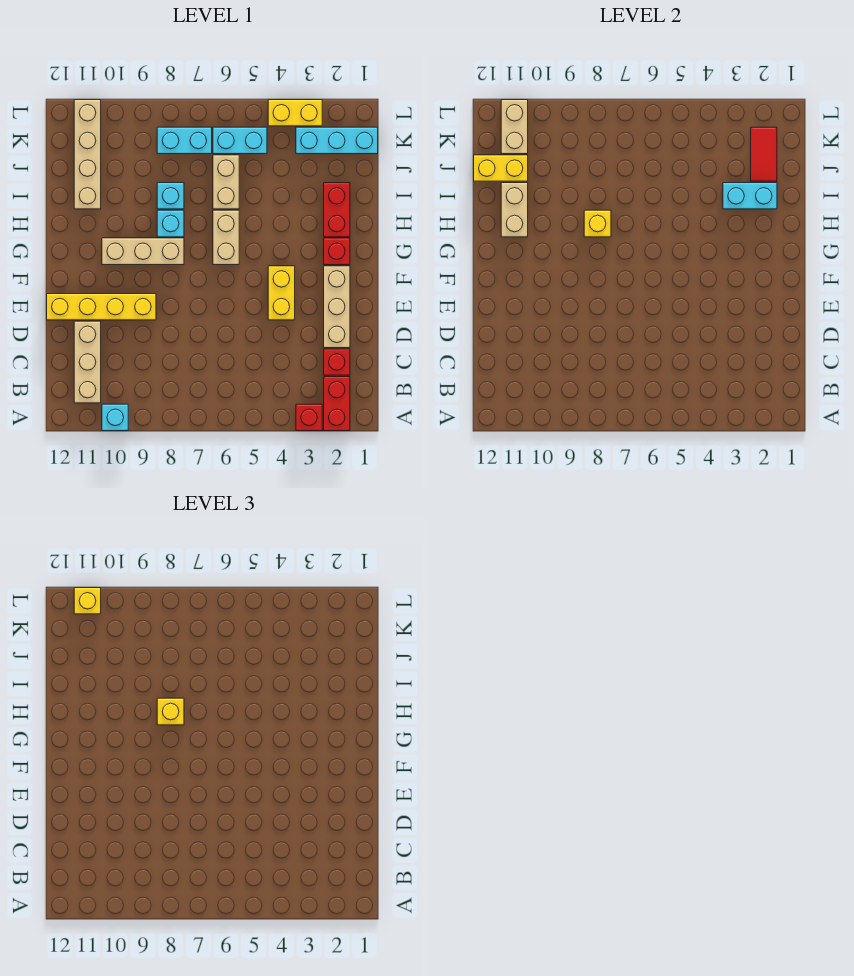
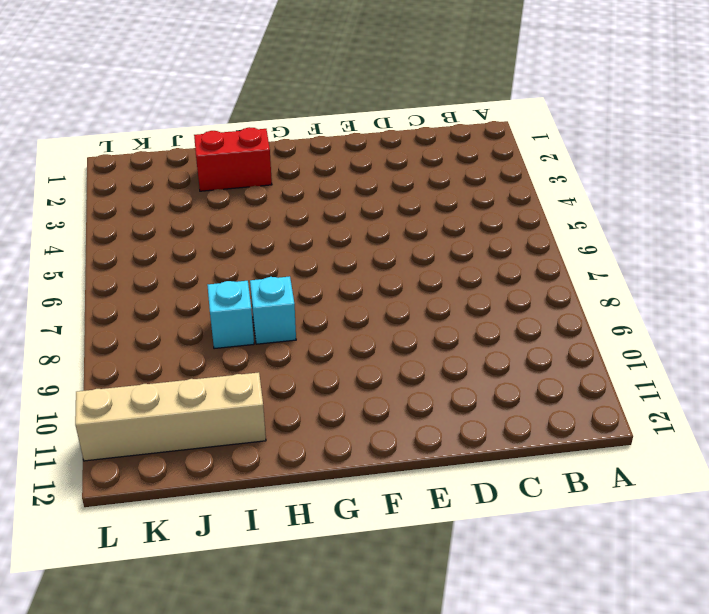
none -> red 1x2 brick [324,377,350,431]
none -> red 1x1 brick [296,404,322,431]
none -> cyan 1x1 brick [102,404,128,431]

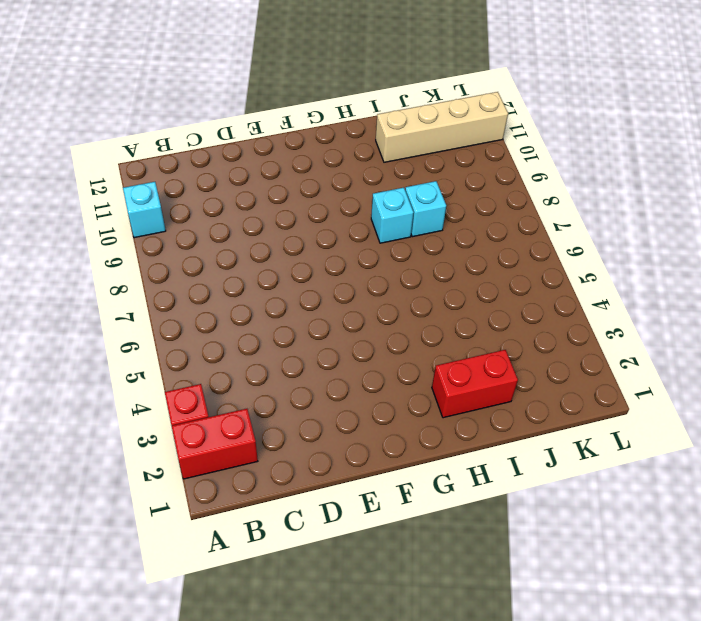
none -> tan 1x3 brick [74,321,101,403]
none -> red 1x1 brick [324,349,350,375]
none -> tan 1x3 brick [324,266,350,348]

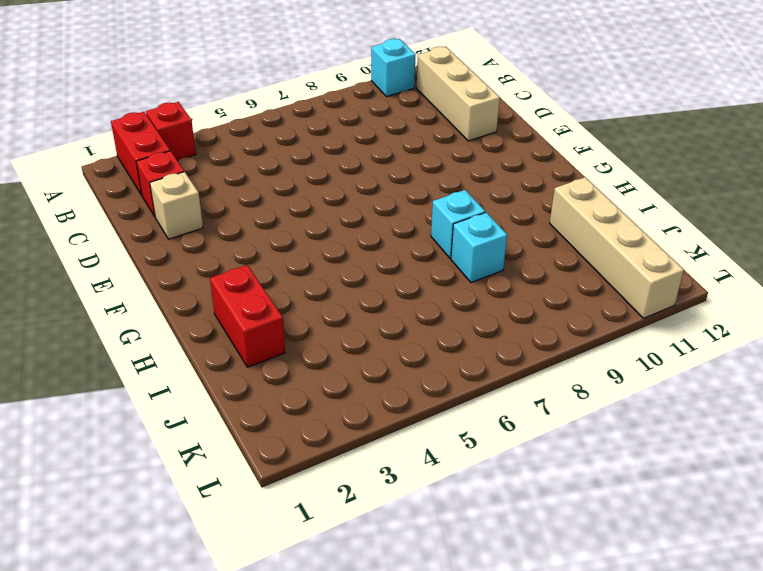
tan 1x1 brick [150,172,203,239] -> tan 1x3 brick [324,266,350,348]
none -> yellow 1x2 brick [268,266,295,320]
none -> yellow 1x4 brick [47,294,156,320]
none -> red 1x1 brick [324,238,350,265]

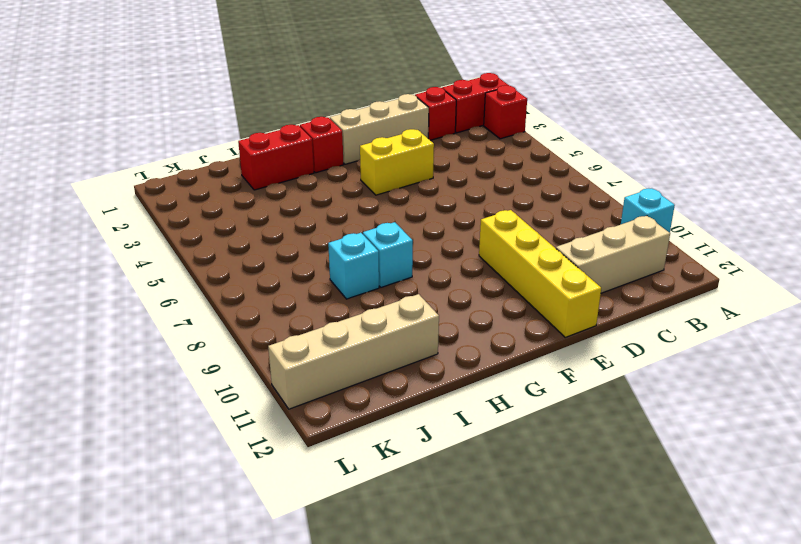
none -> tan 1x2 brick [213,210,239,265]
none -> tan 1x3 brick [102,238,184,265]
none -> tan 1x2 brick [213,155,239,209]

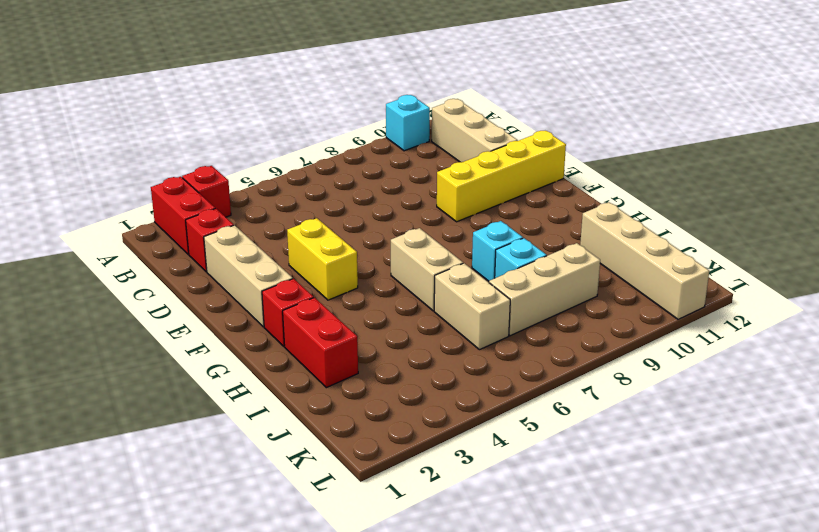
tan 1x3 brick [489,243,600,336] -> tan 1x3 brick moved to [102,238,184,265]
none -> cyan 1x3 brick [296,127,378,154]
none -> cyan 1x2 brick [213,127,267,154]
none -> cyan 1x2 brick [157,127,212,154]

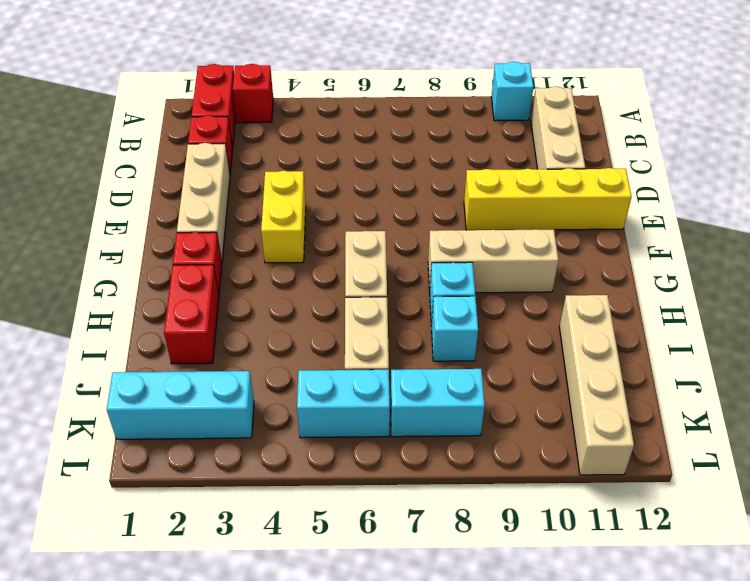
none -> yellow 1x2 brick [268,100,322,126]
none -> yellow 1x1 brick [584,210,611,237]
none -> tan 1x2 brick [501,183,528,237]

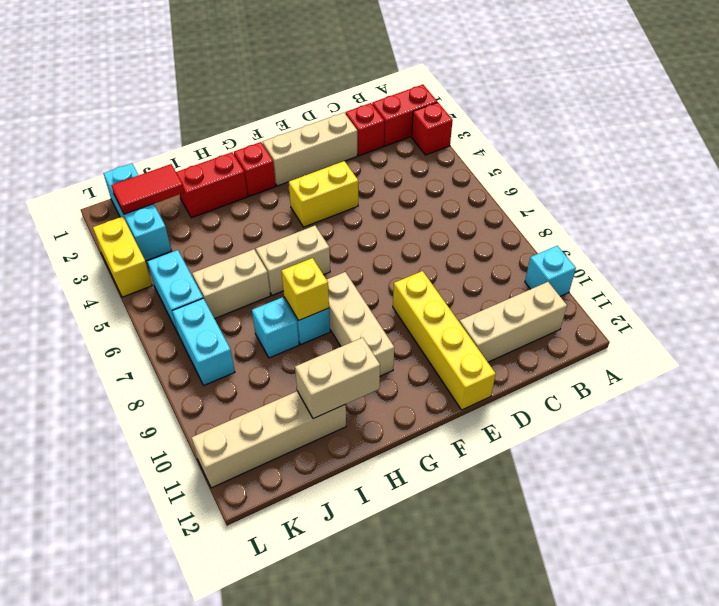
none -> cyan 1x2 brick [723,183,777,209]
none -> yellow 1x2 brick [474,155,528,181]
none -> tan 1x2 brick [501,100,528,154]

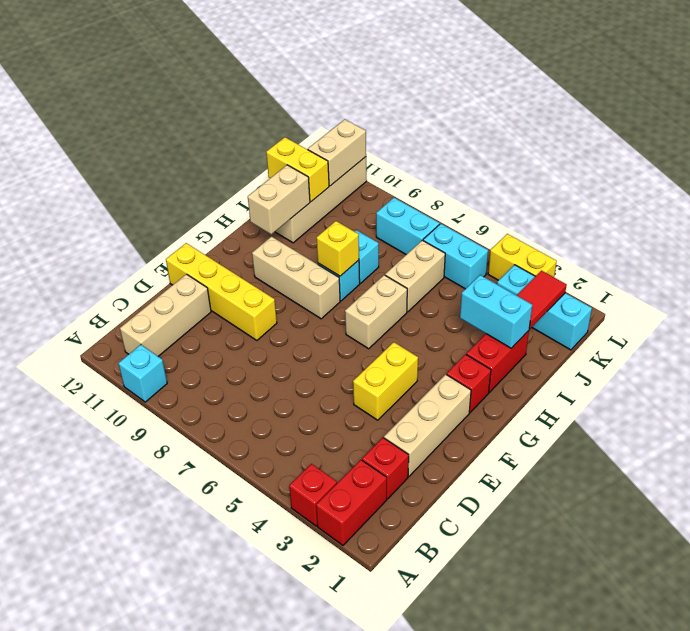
none -> yellow 1x1 brick [157,698,184,725]
none -> yellow 1x1 brick [74,588,101,614]

